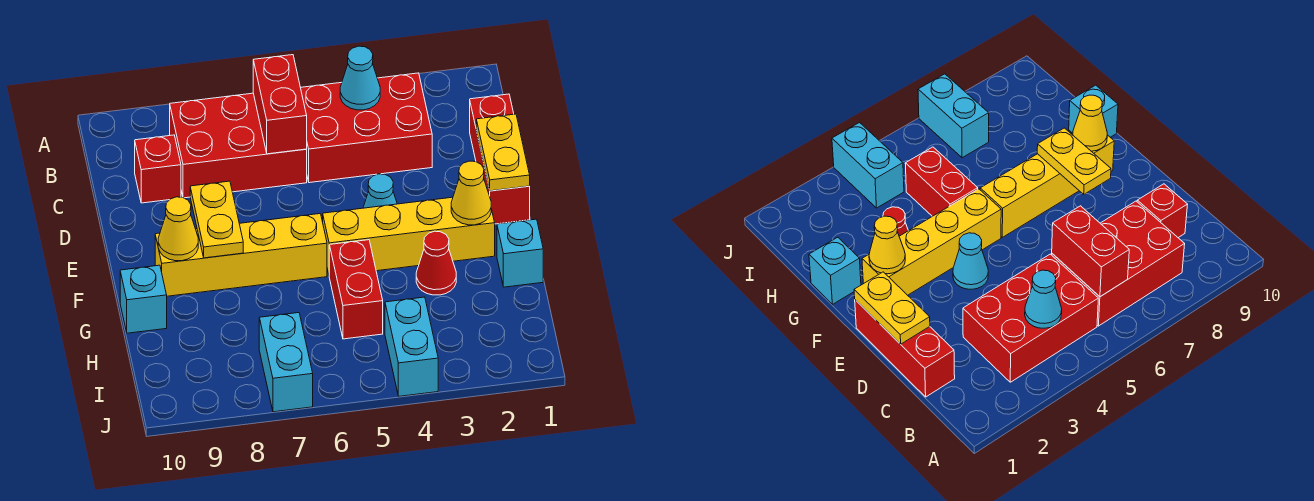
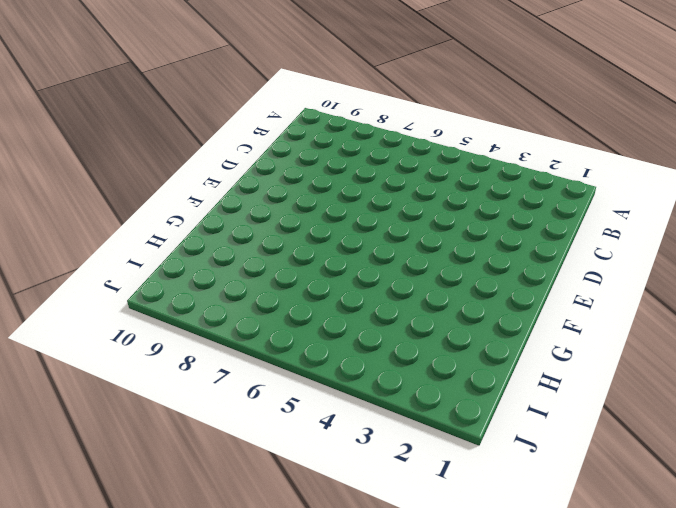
none -> red 2x3 brick [301,73,432,183]
none -> red 2x3 brick [170,93,307,198]
none -> red 1x3 brick [470,94,530,224]

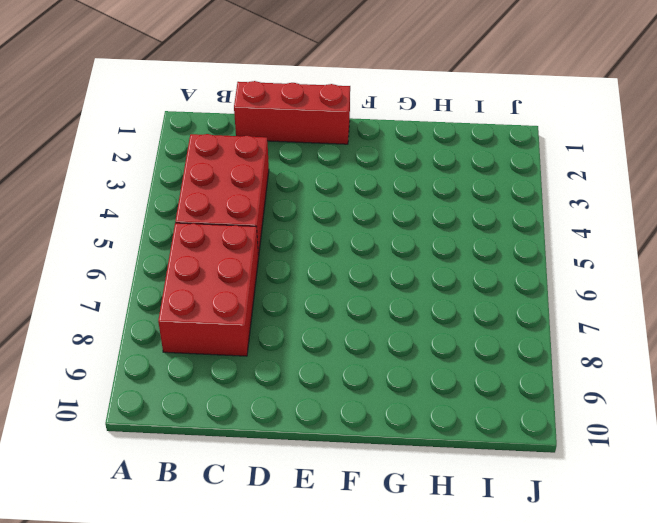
none -> red 1x1 brick [135,135,181,203]
none -> cyan 1x1 cone [363,174,397,208]
none -> yellow 1x4 brick [323,197,495,273]

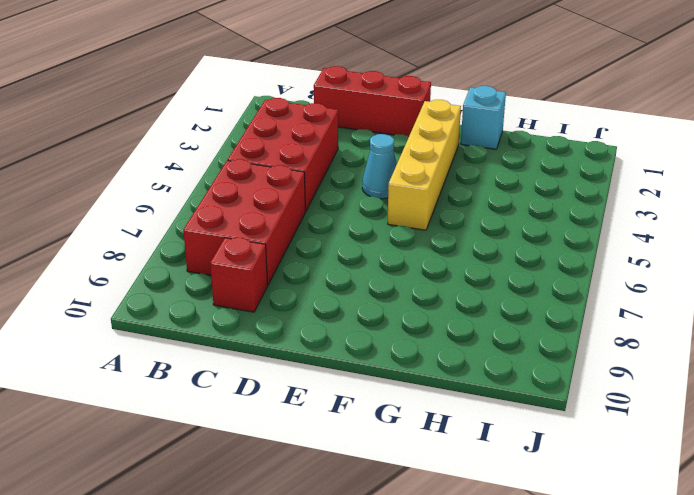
none -> yellow 1x4 brick [155,214,327,296]
none -> red 1x1 cone [416,231,456,295]
none -> red 1x2 brick [329,240,383,339]

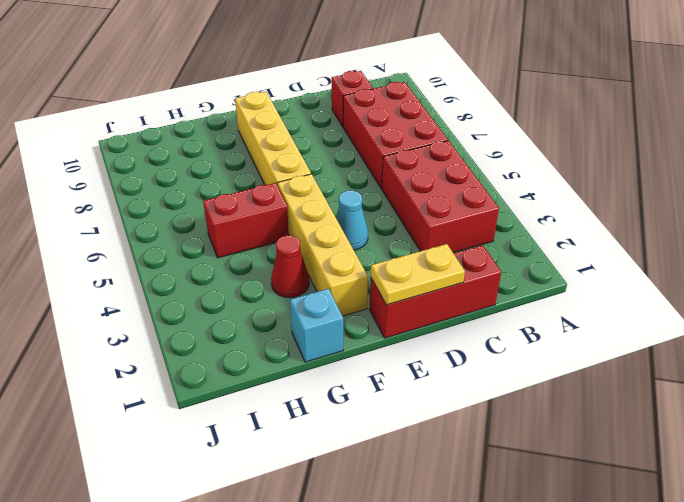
none -> cyan 1x1 brick [120,265,167,333]
none -> cyan 1x2 brick [385,297,438,396]
none -> cyan 1x2 brick [259,313,313,412]

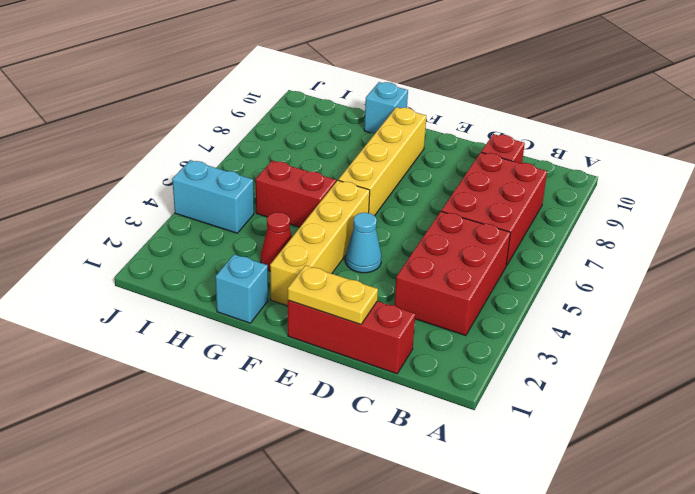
none -> cyan 1x2 brick [259,313,313,412]
none -> cyan 1x1 cone [340,46,380,110]
none -> red 1x2 brick [253,55,307,154]

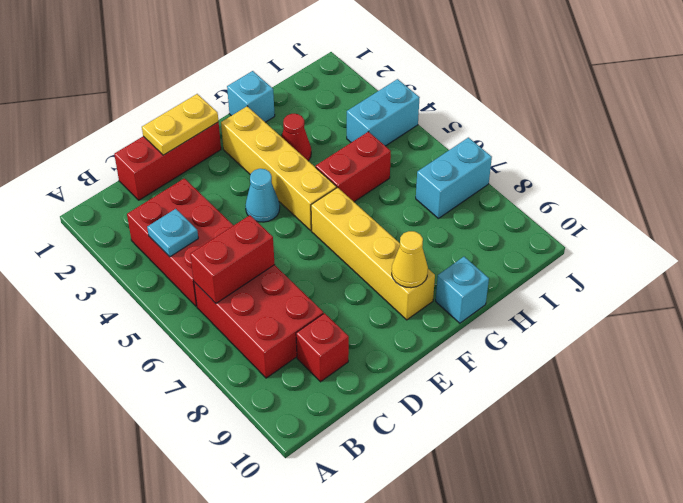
cyan 1x1 plate [147,209,198,257] -> cyan 1x1 cone [340,46,380,110]
none -> yellow 1x2 plate [190,181,243,258]
none -> yellow 1x1 cone [451,161,491,225]

